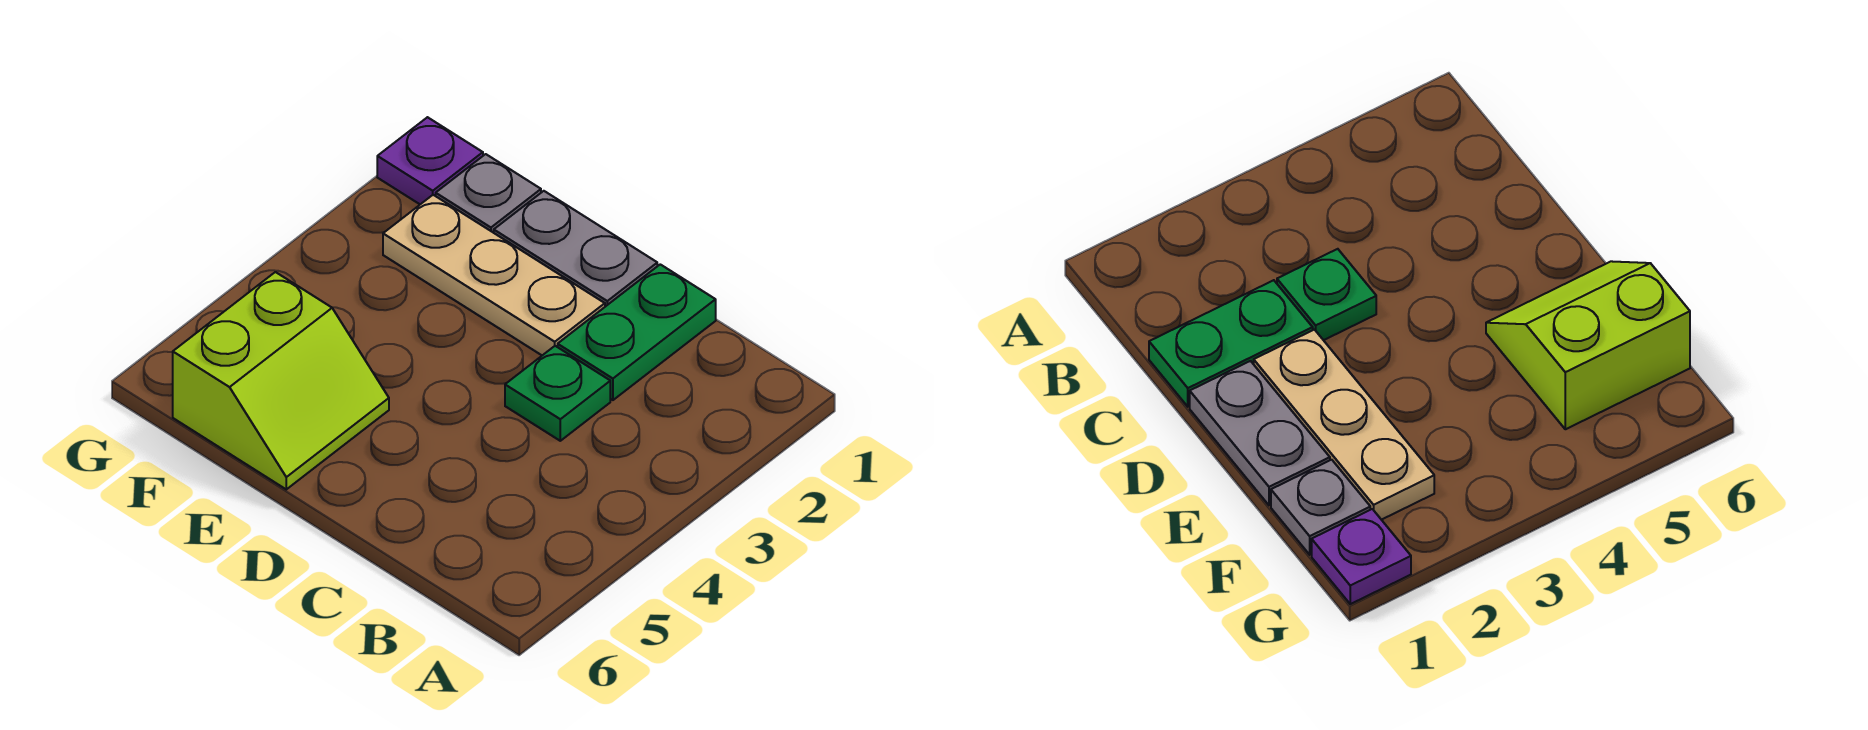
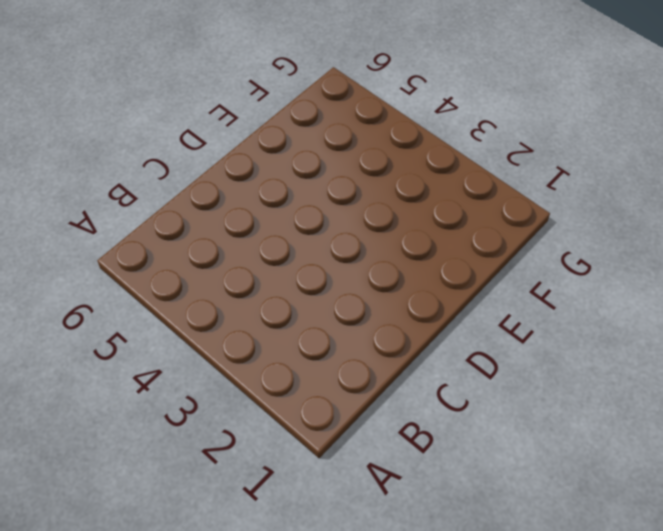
none -> green 1x2 plate [558,264,716,400]
none -> green 1x1 plate [505,346,610,441]

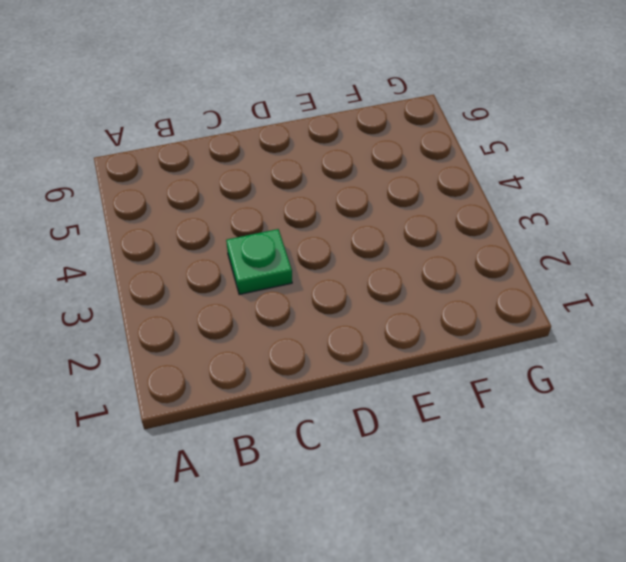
none -> green 1x2 plate [558,264,716,400]
none -> grey 1x2 plate [494,191,657,307]

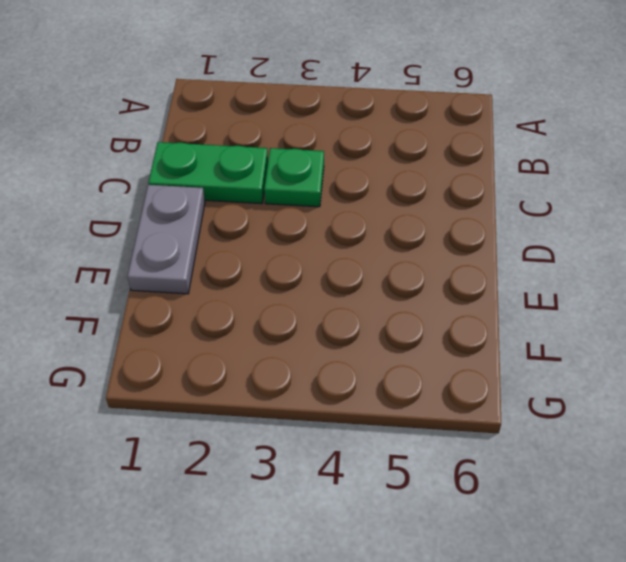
none -> tan 1x3 plate [383,195,605,355]
none -> lime 2x2 slope [173,272,389,489]

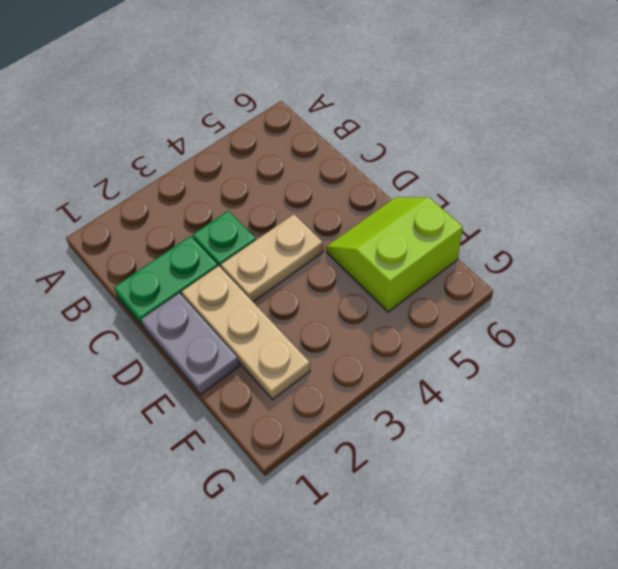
tan 1x2 plate [221,214,323,302] -> none
none -> grey 1x1 plate [436,154,541,233]
none -> purple 1x1 plate [377,117,483,204]

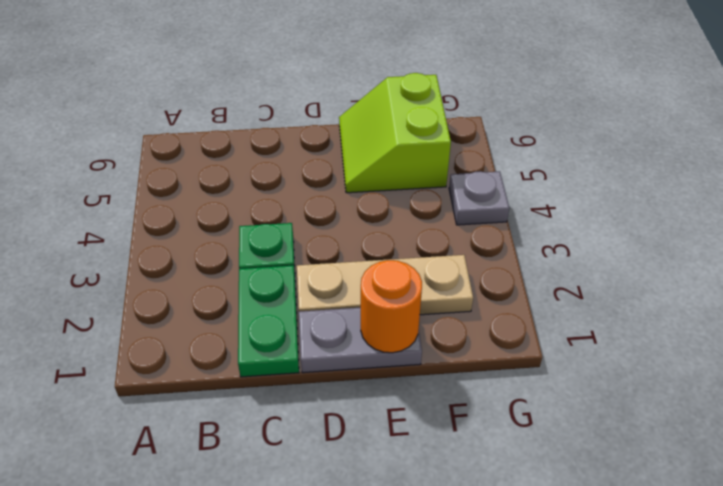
orange 1x1 round brick [361,260,422,353] -> none
grey 1x1 plate [449,171,509,225] -> grey 1x1 plate moved to [436,154,541,233]
none -> purple 1x1 plate [377,117,483,204]

